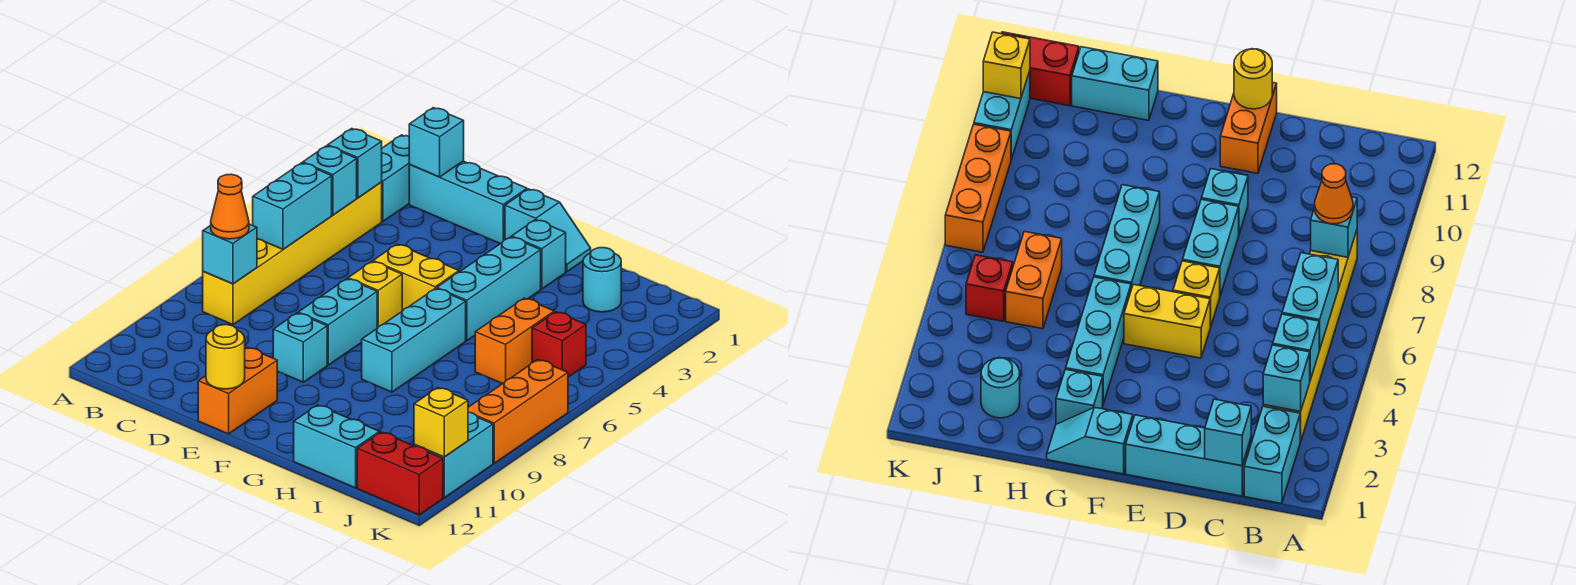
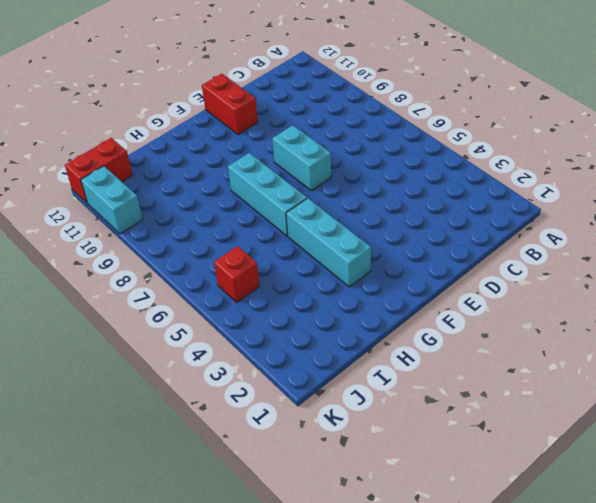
red 1x2 brick [202,74,258,135] -> orange 1x2 brick [198,347,277,434]
none -> cyan 1x2 brick [382,135,410,221]
none -> yellow 1x6 brick [203,182,382,325]
none -> cyan 1x3 brick [409,161,527,244]

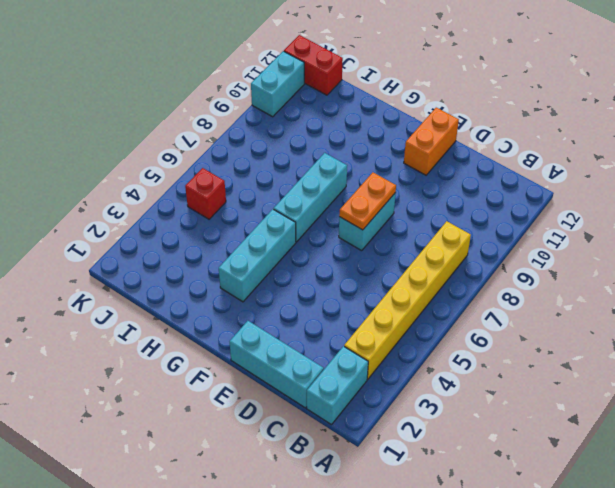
orange 1x2 plate [339,173,396,230] -> none
none -> yellow 1x2 brick [373,244,459,311]
none -> yellow 1x1 brick [348,262,402,328]
none -> cyan 1x1 brick [273,313,327,382]

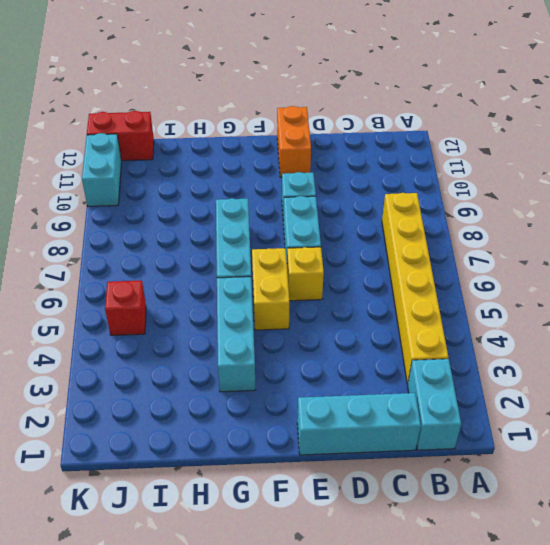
yellow 1x2 brick [252,248,290,330] -> yellow 1x2 brick turned to [373,244,459,311]
none -> cyan 1x2 slope [505,189,591,272]
none -> cyan 1x1 brick [512,220,566,289]
none -> cyan 1x2 brick [294,405,379,488]

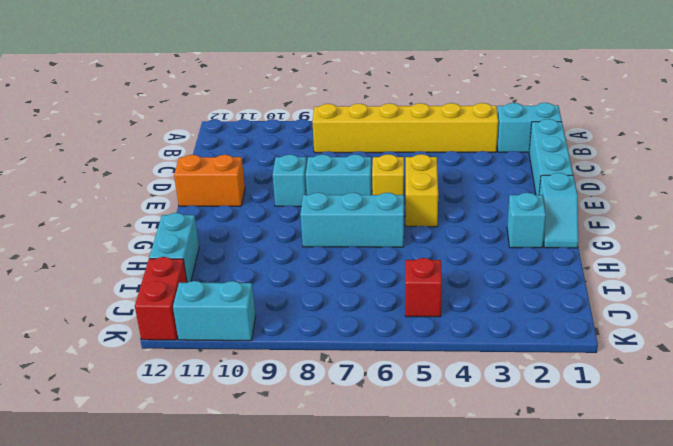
none -> cyan 1x3 brick [437,237,541,341]
none -> cyan 1x1 round brick [583,248,621,312]
none -> orange 1x2 brick [475,298,554,384]

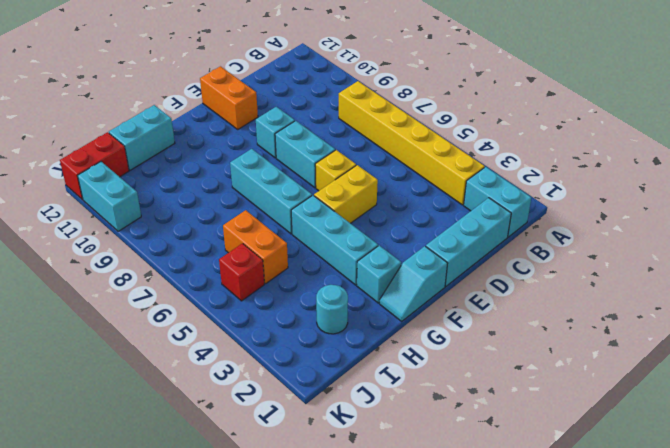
none -> orange 1x3 brick [468,360,568,463]
none -> cyan 1x1 brick [328,129,382,198]
none -> cyan 1x1 brick [303,146,357,215]

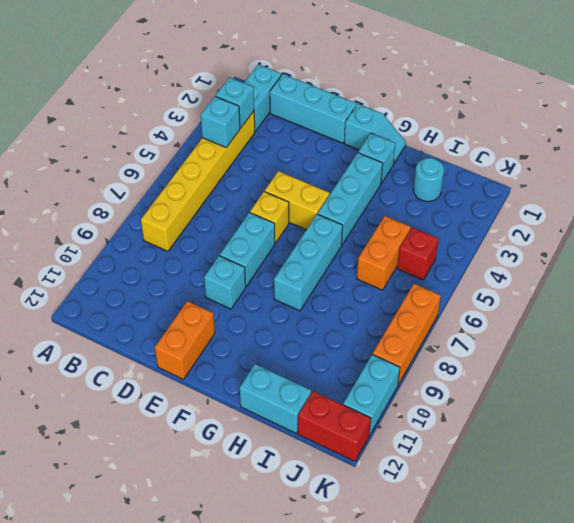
none -> cyan 1x2 brick [253,163,332,249]
none -> cyan 1x1 brick [203,224,257,284]
none -> cyan 1x1 brick [409,108,464,177]

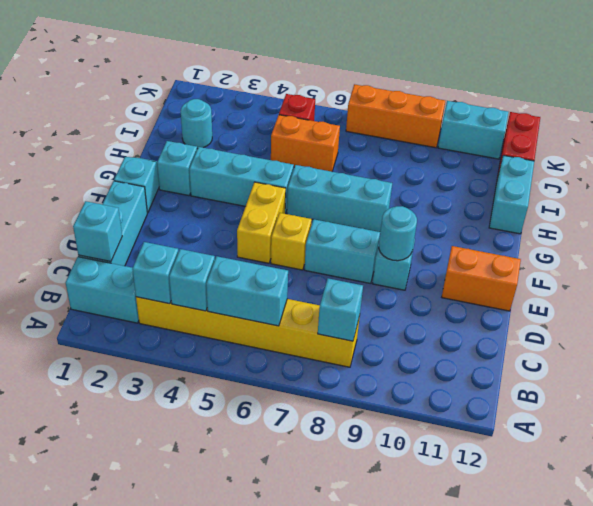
cyan 1x1 round brick [379,206,417,261] -> none
none -> yellow 1x1 round brick [206,325,245,389]
none -> yellow 1x1 brick [414,388,468,457]
none -> orange 1x1 cone [211,174,249,239]

